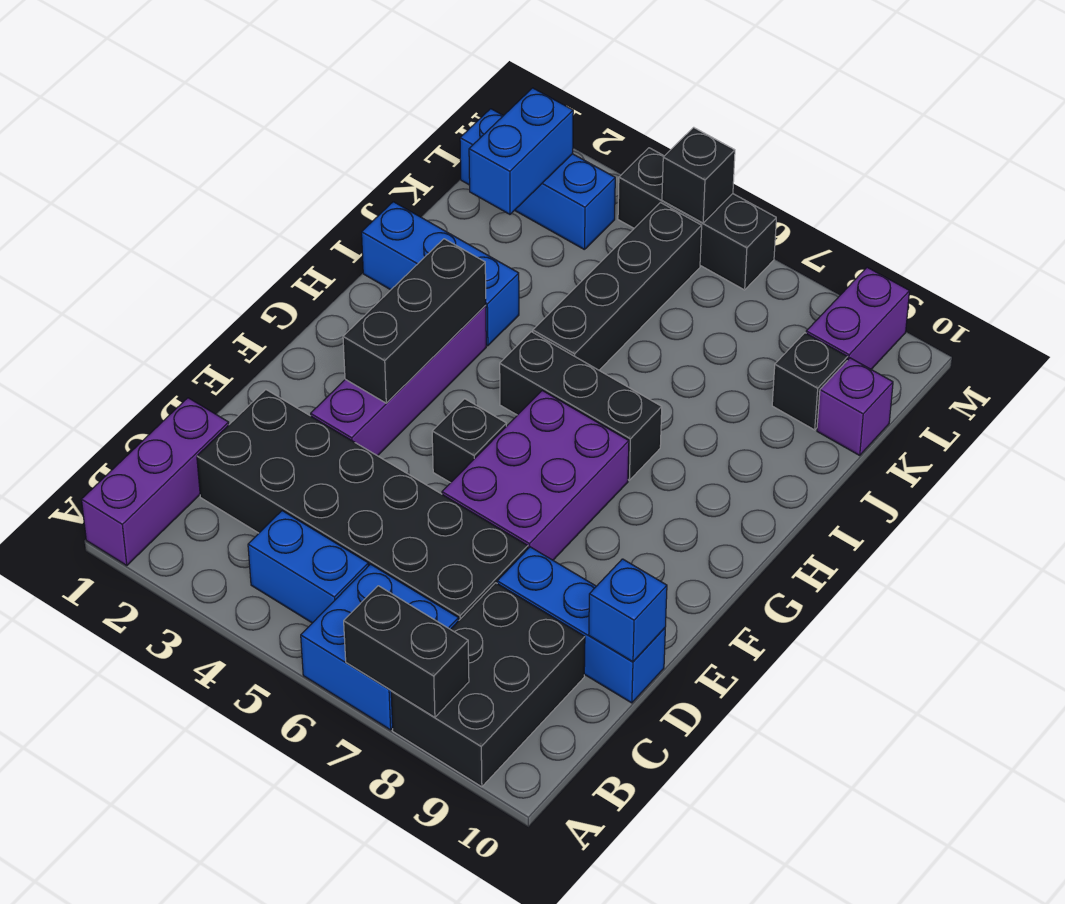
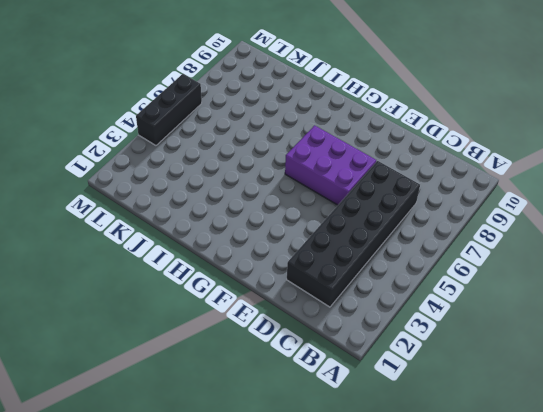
none -> purple 1x3 brick [82,398,229,565]
none -> blue 2x2 brick [301,564,459,730]
none -> black 2x3 brick [391,583,585,787]

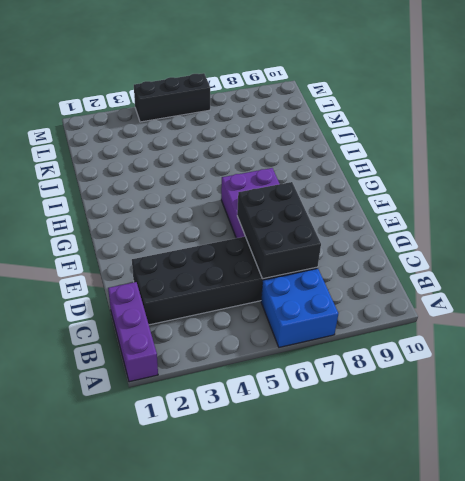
black 2x3 brick [237,182,321,279] -> black 2x3 brick moved to [391,583,585,787]
none -> blue 1x2 brick [248,511,368,623]
none -> blue 1x3 brick [497,547,665,703]
none -> purple 1x4 brick [311,305,486,456]

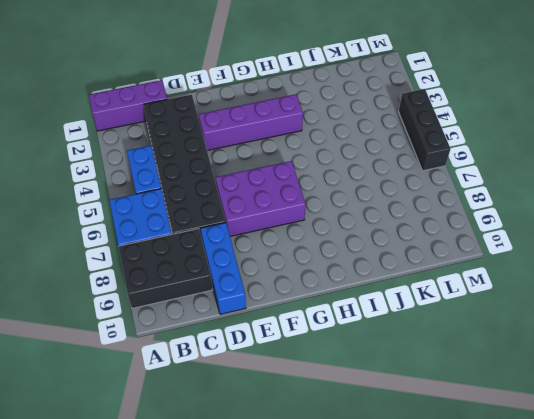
none -> black 1x1 brick [432,399,506,483]
none -> black 1x3 brick [500,332,662,480]
none -> blue 1x3 brick [362,202,519,346]

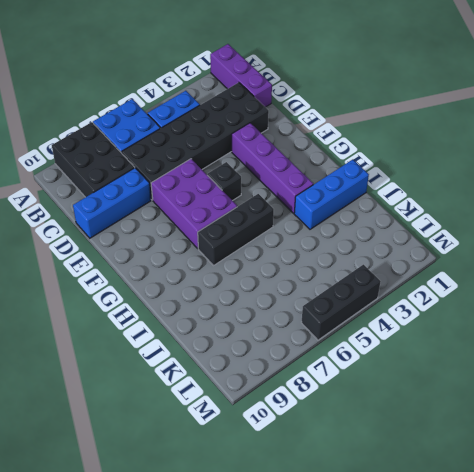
none -> black 1x4 brick [533,203,702,370]
none -> black 1x1 brick [772,333,848,430]
none -> purple 1x1 brick [817,358,893,455]

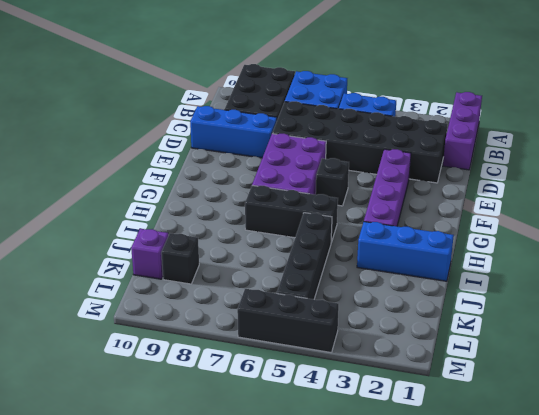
none -> blue 1x3 brick [460,109,615,250]
none -> purple 1x2 brick [806,267,910,369]
none -> black 1x2 brick [344,586,469,717]

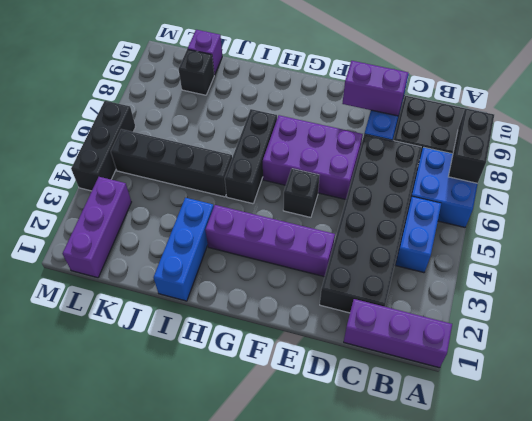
purple 1x2 brick [342,61,408,116] -> purple 1x2 brick moved to [806,267,910,369]
purple 1x3 brick [63,177,131,278] -> blue 1x3 brick [460,109,615,250]
none -> blue 1x1 brick [589,559,667,662]
none -> black 1x3 brick [343,239,486,403]
none -> blue 1x2 brick [469,88,573,214]

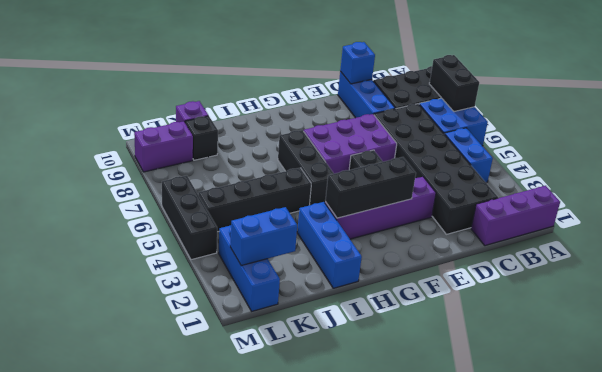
none -> black 1x1 brick [662,127,735,223]

